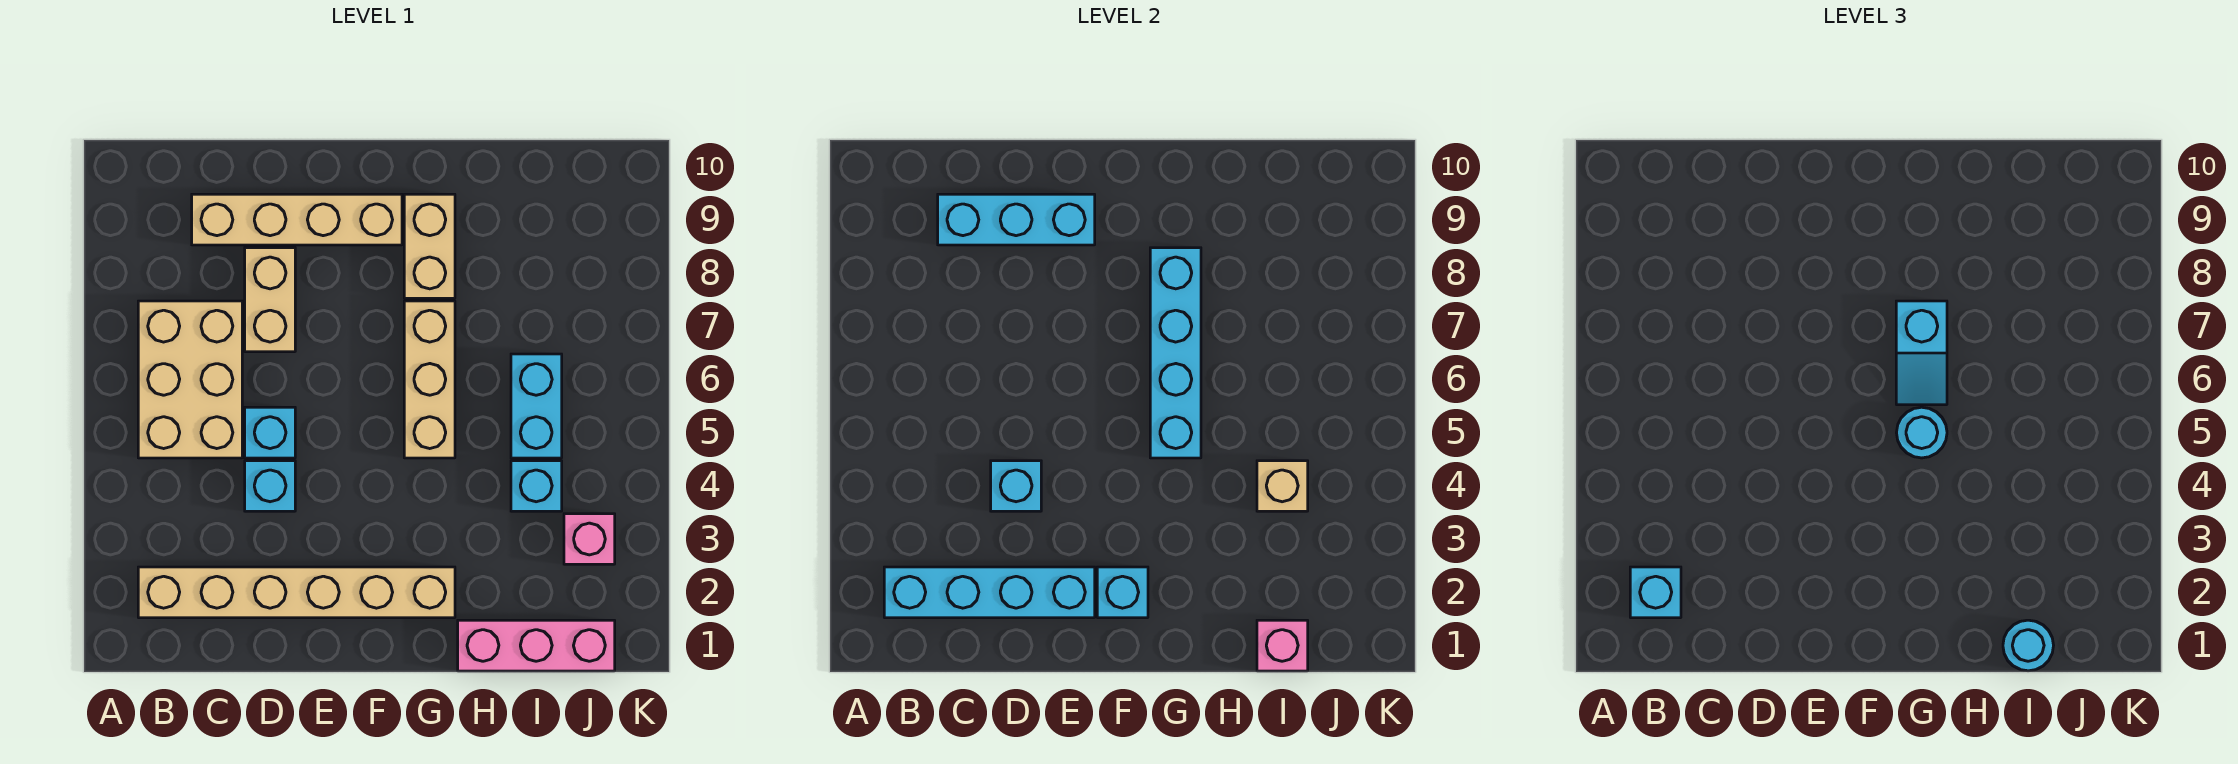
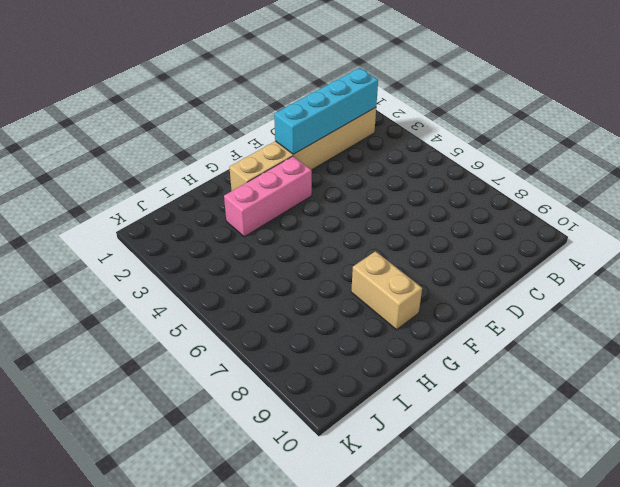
pink 1x3 brick [224,156,312,237] -> pink 1x3 brick moved to [458,620,615,671]
none -> tan 2x3 brick [138,301,242,458]
none -> tan 1x4 brick [192,194,402,245]
none -> cyan 1x1 brick [245,461,295,511]

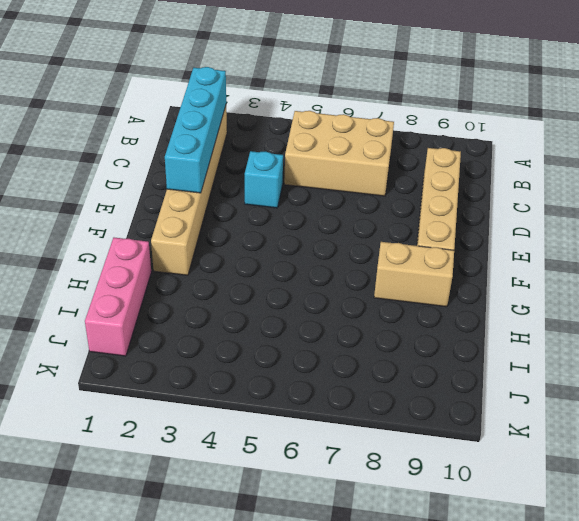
none -> cyan 1x1 brick [245,407,295,458]
none -> tan 1x2 brick [245,248,295,352]
none -> tan 1x3 brick [404,301,455,458]

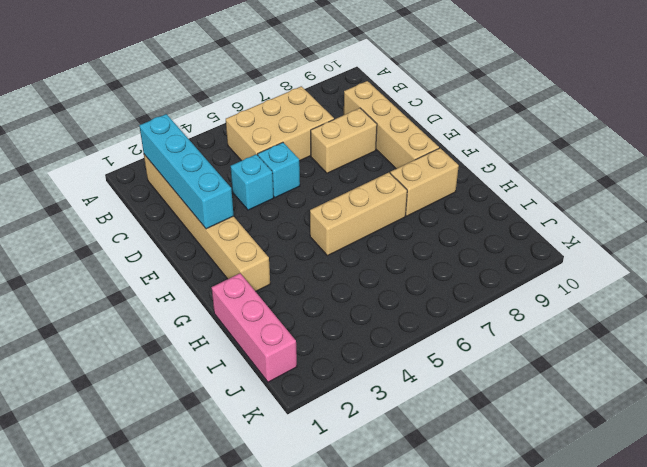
none -> cyan 1x1 brick [511,461,562,511]
none -> cyan 1x2 brick [511,354,562,458]
none -> pink 1x1 brick [564,514,615,564]

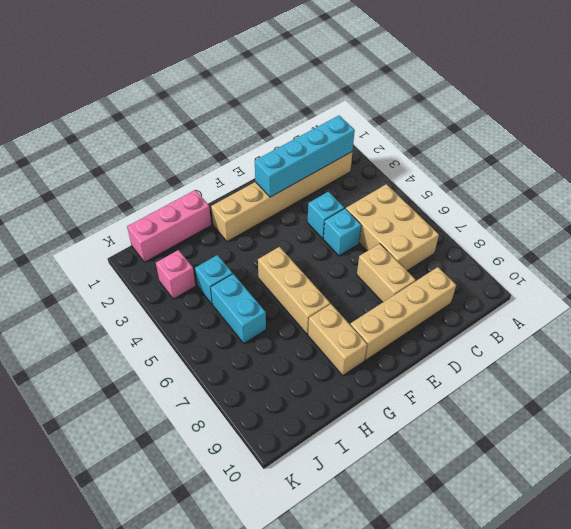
none -> cyan 1x3 brick [938,194,1095,245]
none -> cyan 1x1 brick [991,461,1041,511]
none -> cyan 1x1 brick [1097,567,1148,618]

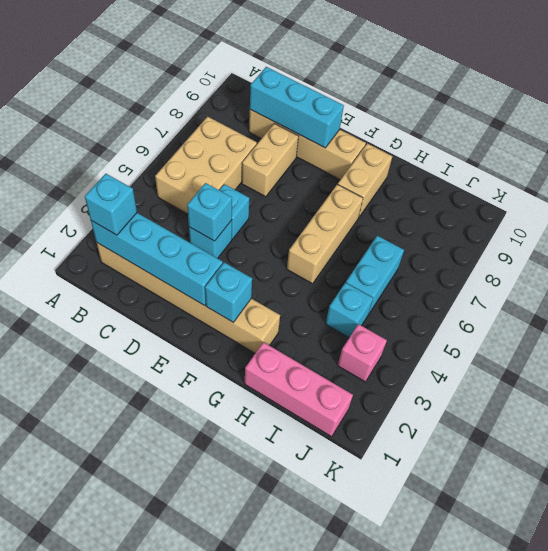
none -> cyan 1x4 brick [1150,248,1201,458]
none -> pink 1x1 brick [1257,620,1308,671]
none -> tan 1x1 brick [1257,461,1308,511]

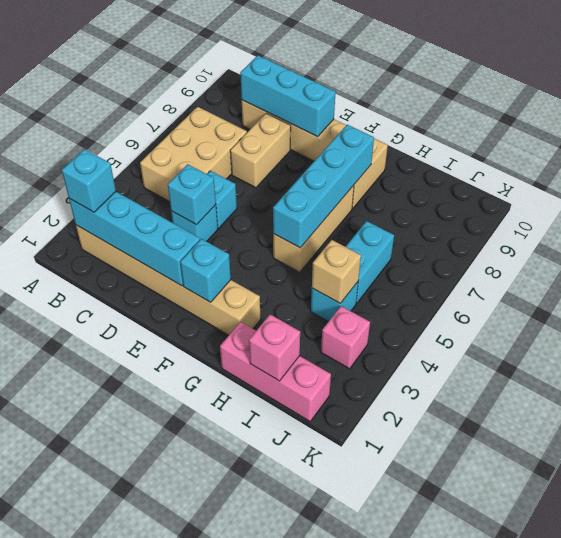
none -> cyan 1x1 round brick [1896,407,1947,458]
none -> cyan 1x2 slope [1896,301,1947,405]
none -> cyan 1x1 round brick [2003,620,2054,671]

